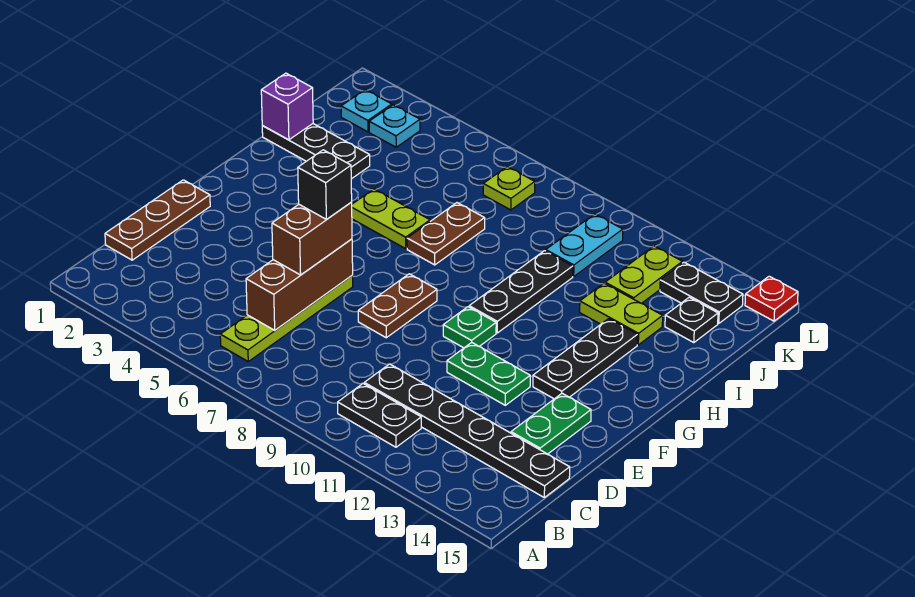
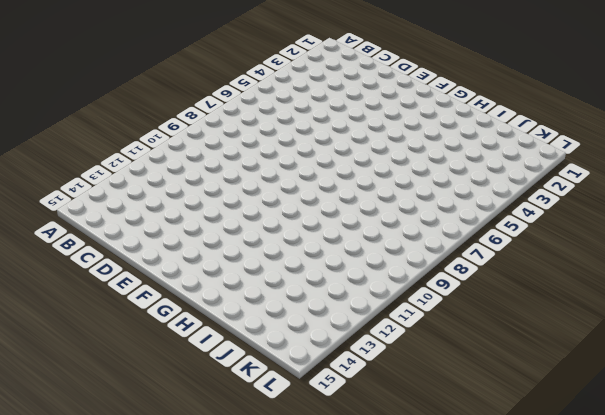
none -> lime 1x4 plate [220,275,353,361]
none -> black 1x2 plate [338,383,421,447]
none -> brown 1x3 plate [105,180,210,260]

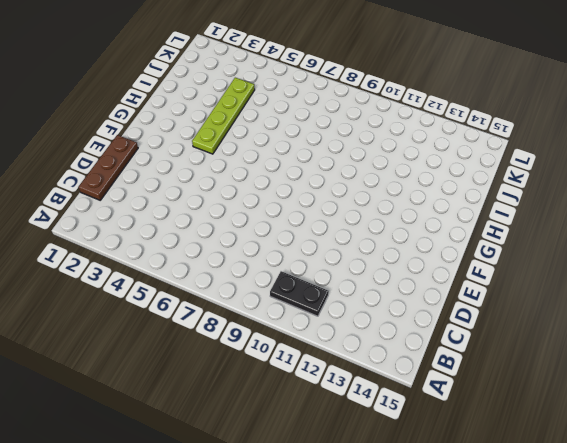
lime 1x4 plate [192,78,255,154] -> lime 1x4 plate moved to [220,275,353,361]
none -> black 1x6 plate [364,364,570,497]
none -> green 1x2 plate [511,393,591,454]
none -> brown 1x2 plate [358,274,437,338]

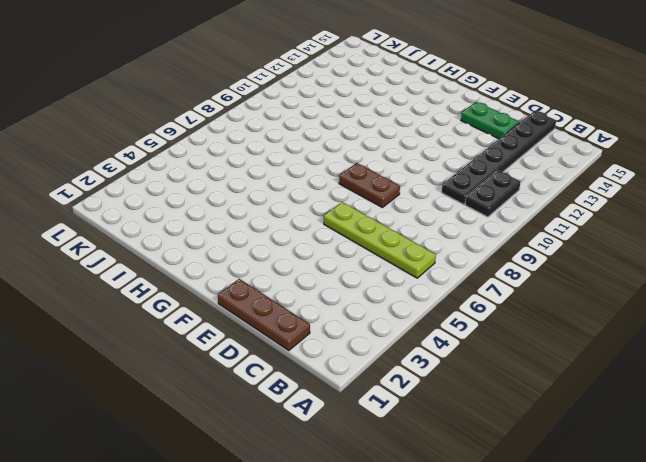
none -> green 1x2 plate [447,342,530,405]
none -> green 1x1 plate [443,307,496,348]
none -> black 1x3 plate [533,319,637,399]

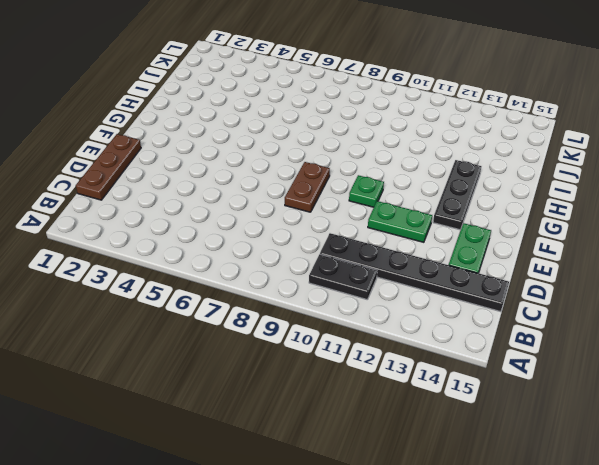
none -> lime 1x4 plate [220,275,353,361]
none -> black 1x3 plate [469,251,573,333]
none -> lime 1x2 plate [352,189,430,249]

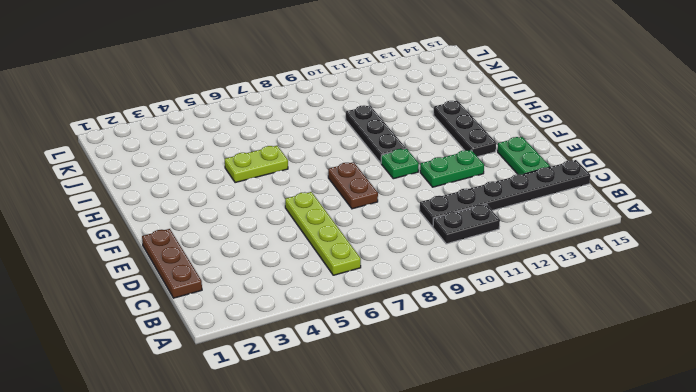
none -> brown 1x2 plate [407,203,485,265]
none -> black 1x3 plate [262,124,370,179]
none -> lime 1x2 plate [580,283,663,345]

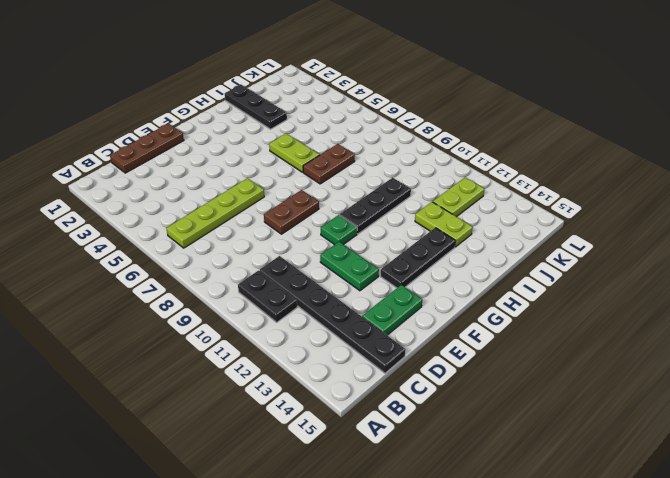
none -> cyan 1x2 plate [546,214,623,276]
none -> black 1x1 plate [665,297,718,343]
none -> cyan 1x1 plate [341,90,392,132]

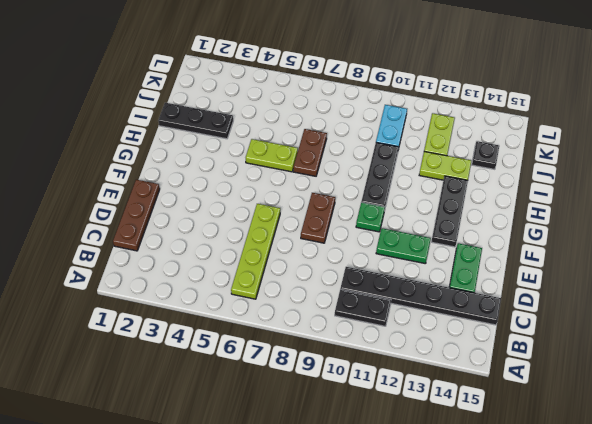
none -> cyan 1x1 plate [341,90,392,132]
none -> cyan 1x1 plate [369,105,420,147]
none -> lime 1x1 plate [483,167,535,210]

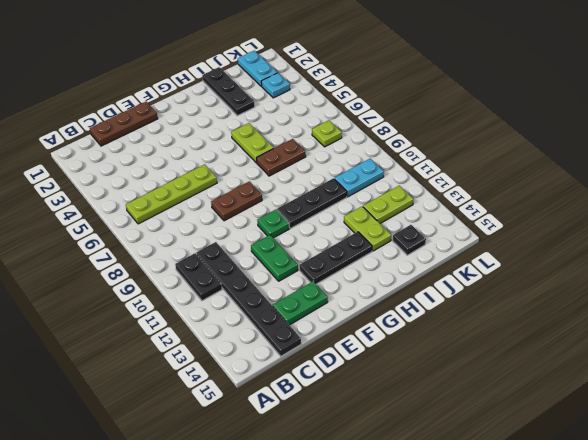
cyan 1x2 plate [238,51,278,86] -> cyan 1x1 plate [341,90,392,132]
none -> black 1x2 plate [660,262,743,324]
none -> red 1x1 plate [745,276,798,321]
none -> brown 1x3 brick [246,239,353,330]

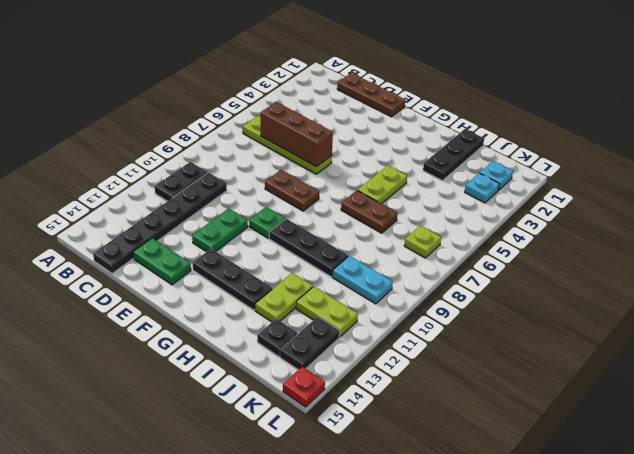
none -> purple 1x1 brick [261,73,313,140]
none -> brown 1x2 brick [272,202,352,275]
none -> black 1x1 brick [298,150,352,219]

